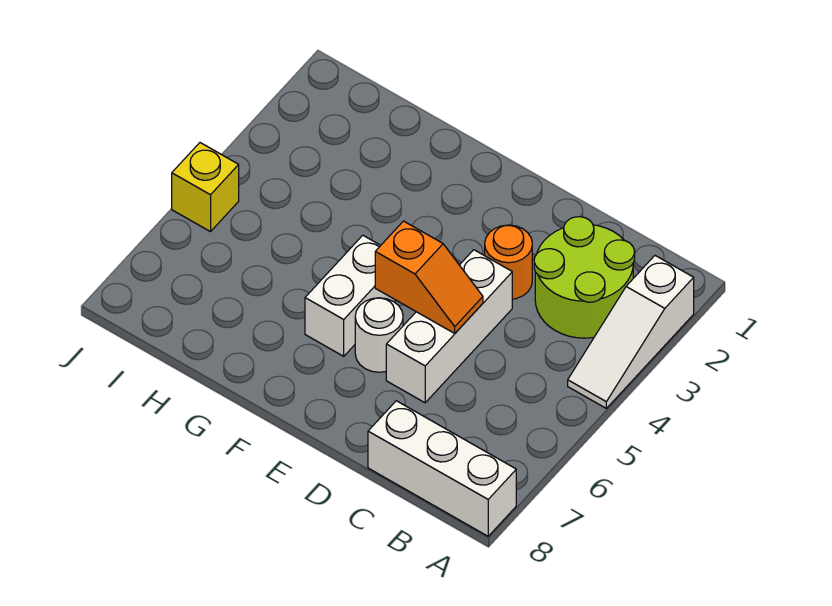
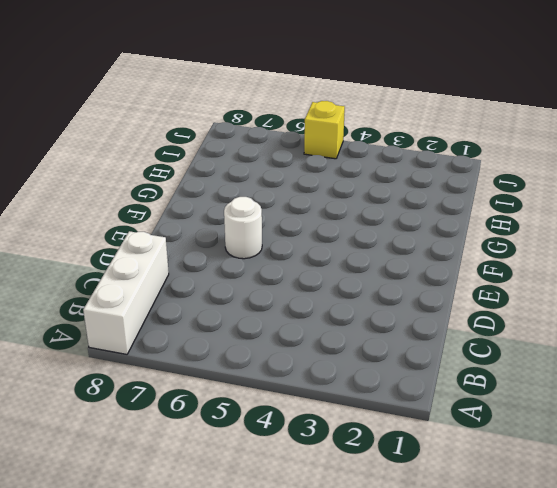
none -> white 1x3 slope [568,256,694,408]
none -> lime 2x2 round brick [534,217,635,338]

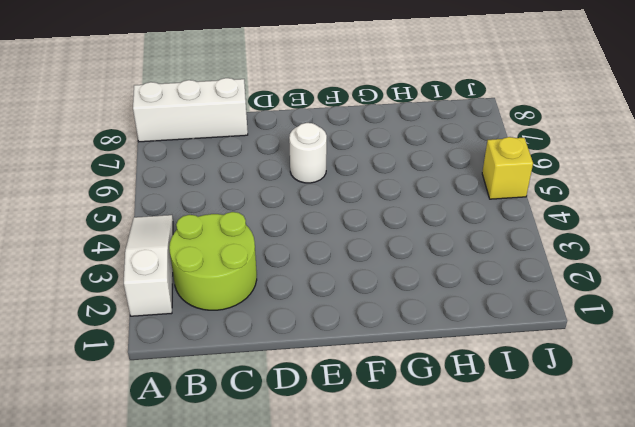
none -> orange 1x1 round brick [485,225,532,299]
none -> white 1x3 brick [386,250,512,403]

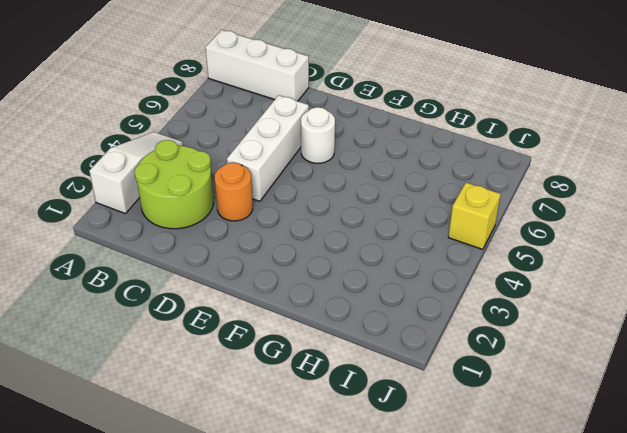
none -> white 1x2 brick [305,235,396,356]
none -> orange 1x2 slope [375,221,483,333]

